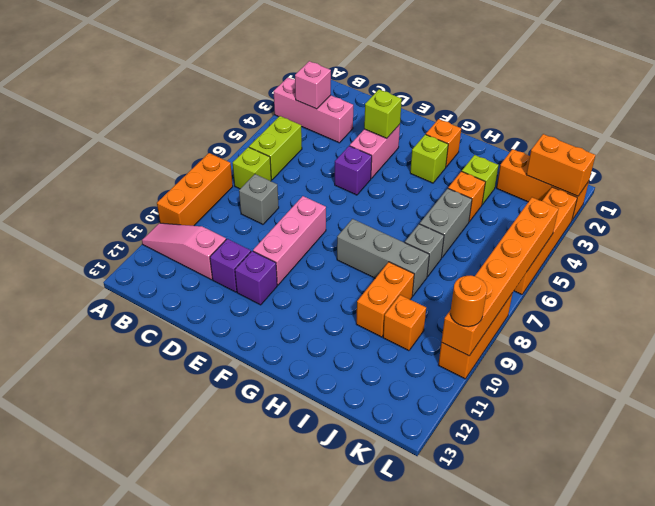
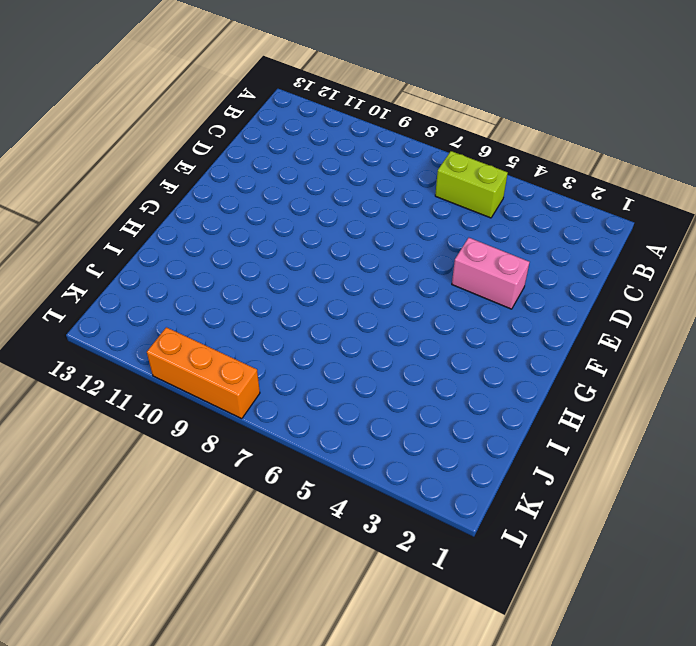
none -> pink 1x3 brick [274,78,353,143]
none -> orange 1x3 brick [157,153,233,226]
none -> pink 1x3 slope [142,223,226,280]

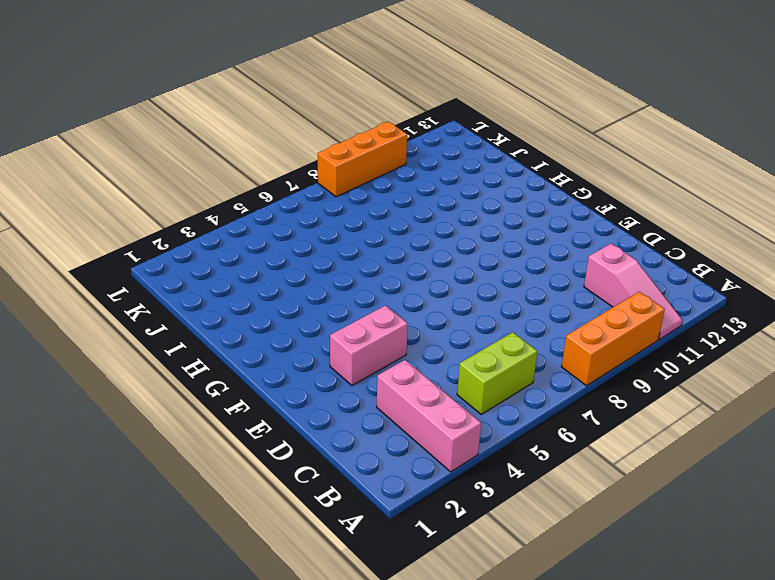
none -> lime 1x1 brick [233,147,271,189]
none -> grey 1x1 brick [239,174,279,224]
none -> purple 1x1 brick [210,239,251,292]

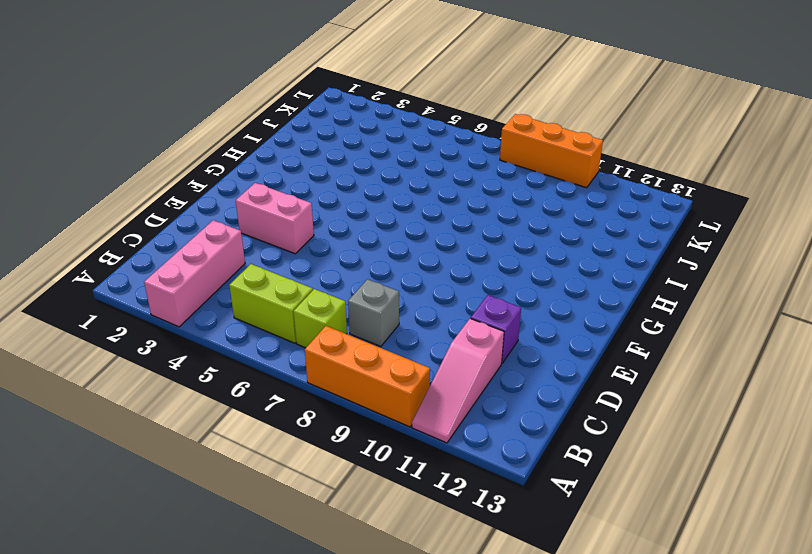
none -> purple 1x1 brick [335,146,372,195]
none -> pink 1x3 brick [253,196,326,285]
none -> purple 1x1 brick [235,251,277,305]

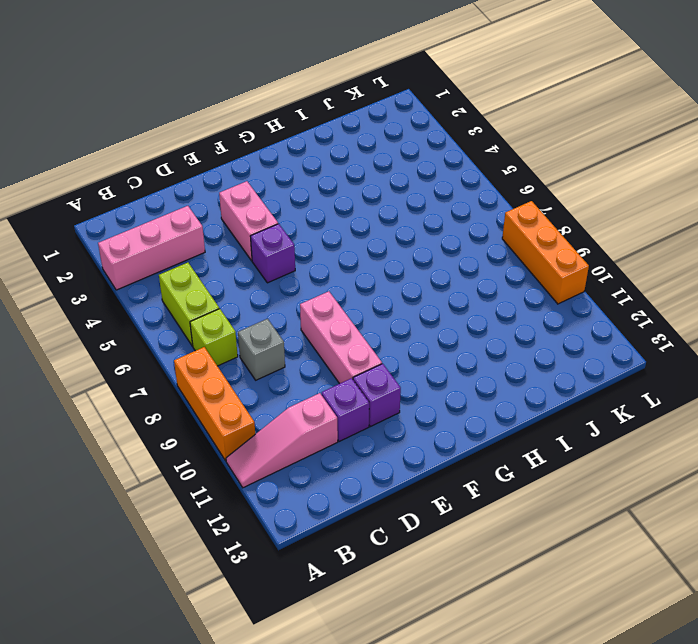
none -> orange 1x1 brick [426,119,461,167]
none -> lime 1x1 brick [410,134,448,183]
none -> grey 1x3 brick [337,219,429,296]

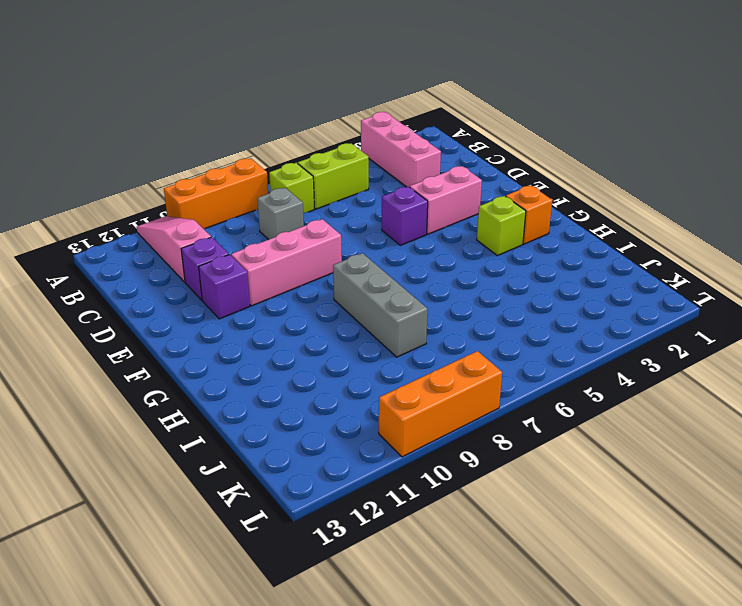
none -> lime 1x1 brick [462,155,498,205]
none -> orange 1x1 brick [448,171,485,222]
none -> grey 1x2 brick [420,188,472,257]

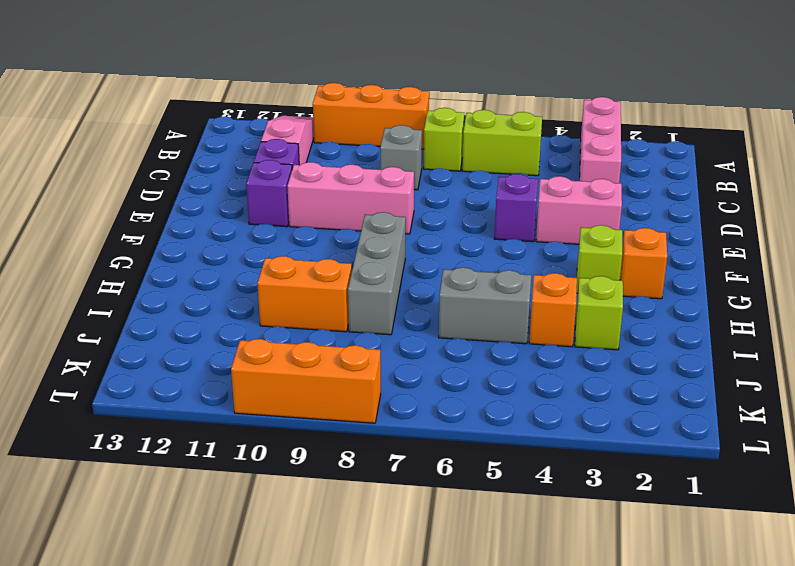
none -> grey 1x1 brick [405,224,444,277]
none -> orange 1x3 brick [497,149,589,220]
none -> orange 1x1 brick [383,295,426,351]

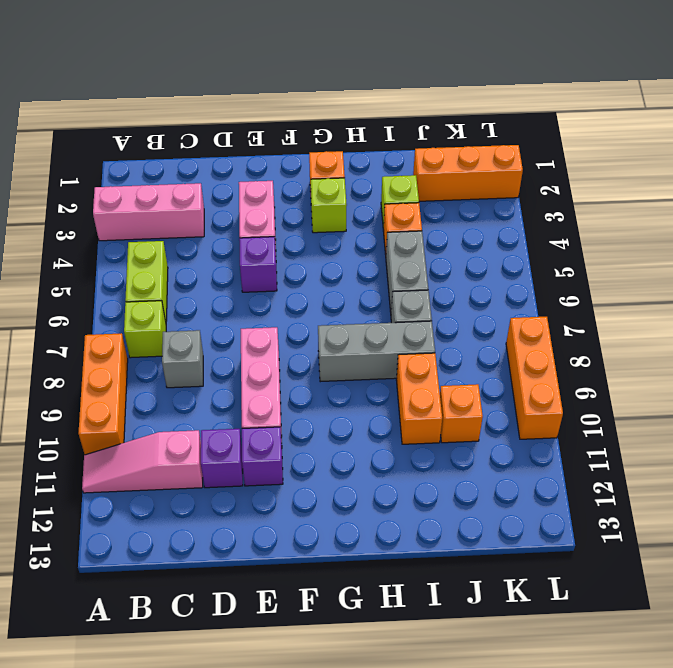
none -> orange 1x4 brick [514,187,577,294]
none -> pink 1x1 brick [295,61,331,109]
none -> lime 1x1 brick [364,90,402,138]

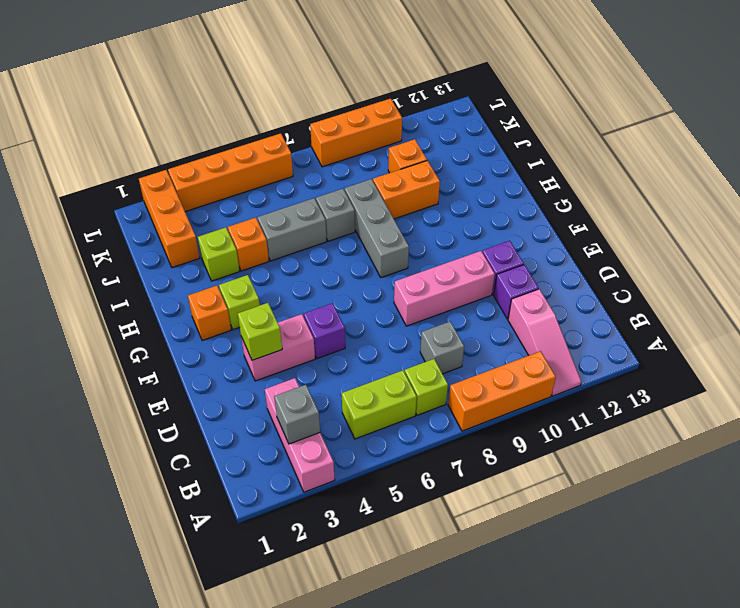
grey 1x1 brick [274,385,320,444] -> pink 1x1 brick [295,61,331,109]
none -> orange 1x2 brick [526,134,595,196]
none -> orange 1x6 brick [441,197,558,356]
none -> orange 1x1 round brick [450,275,487,327]

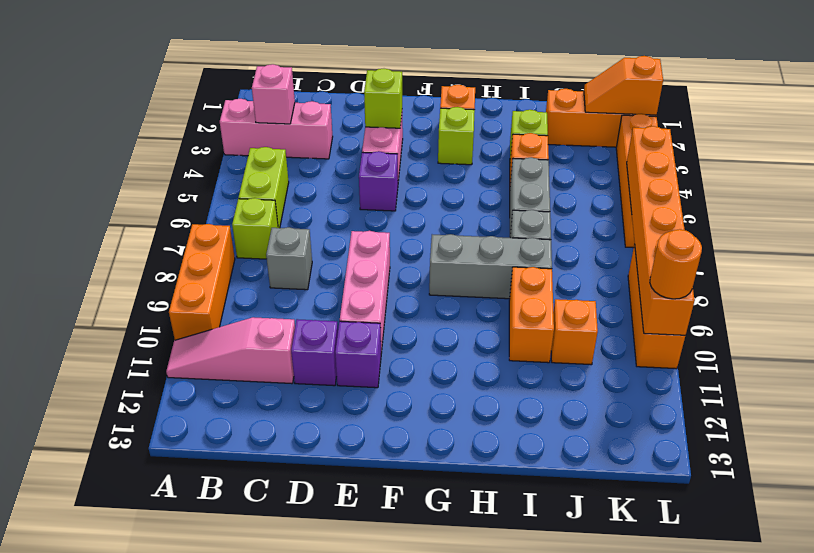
orange 1x2 slope [584,56,663,115] -> orange 1x2 brick [526,134,595,196]

